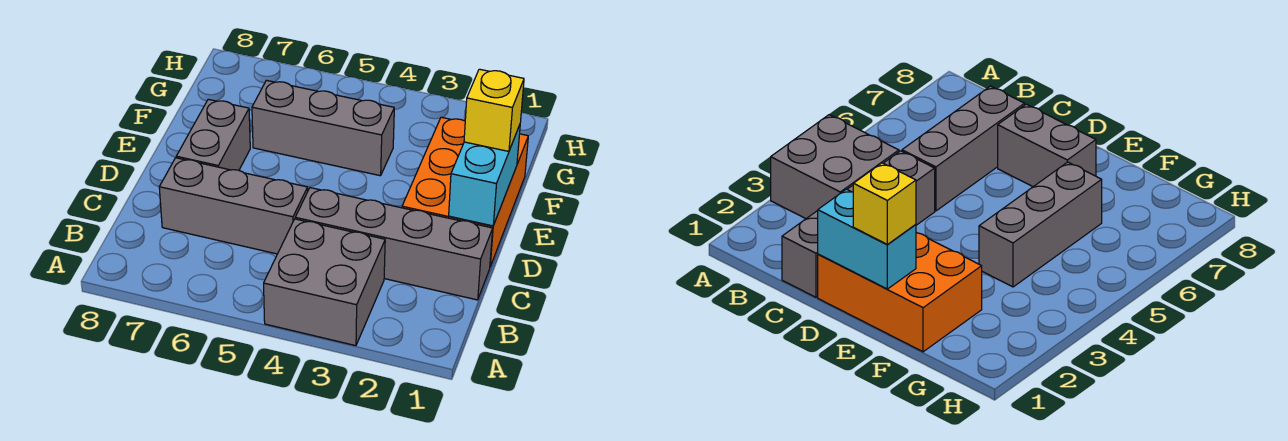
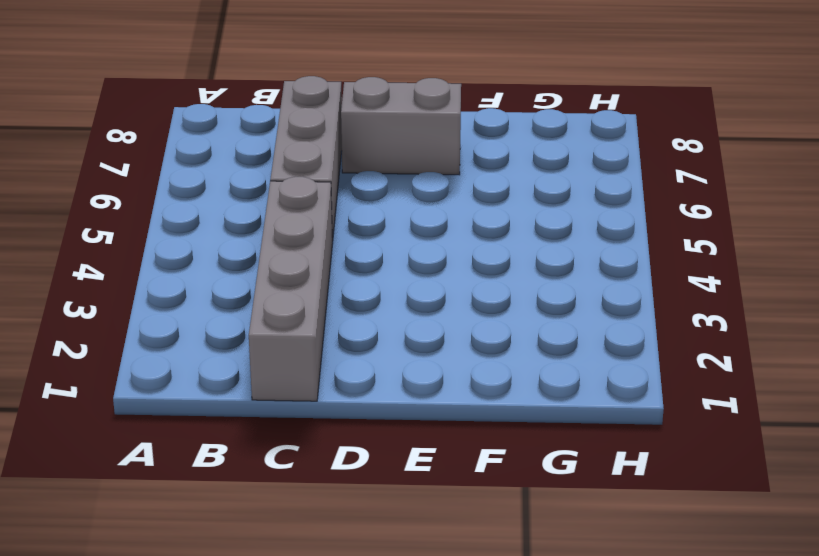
none -> grey 2x2 brick [264,219,385,346]
none -> orange 2x3 brick [402,117,528,266]

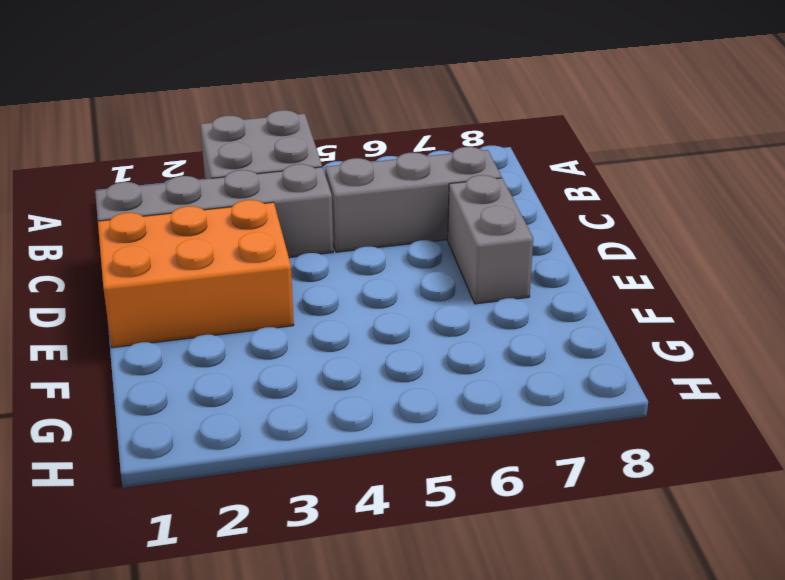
orange 2x3 brick [98,200,294,348] -> orange 2x3 brick turned to [402,117,528,266]
none -> grey 1x3 brick [252,80,394,176]
none -> cyan 1x2 brick [449,125,520,226]

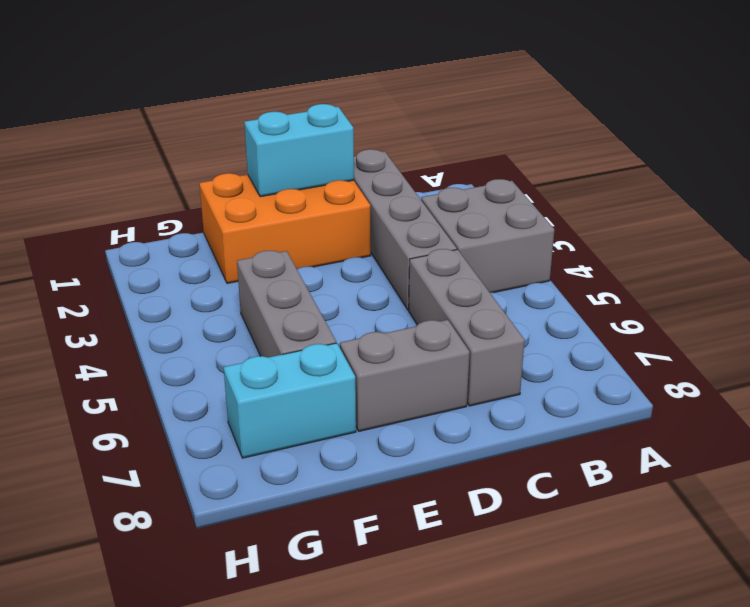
cyan 1x2 brick [224,343,356,458] -> none
none -> yellow 1x1 brick [464,69,524,151]

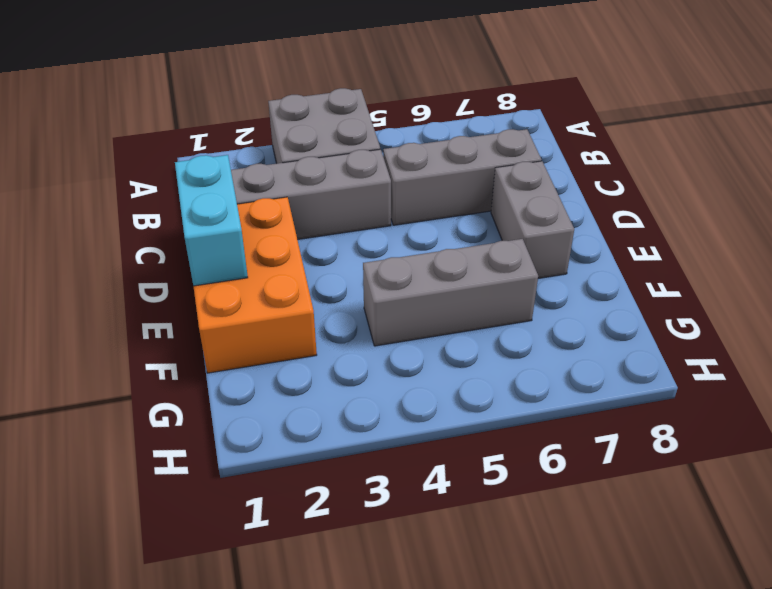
none -> yellow 1x1 brick [464,69,524,151]

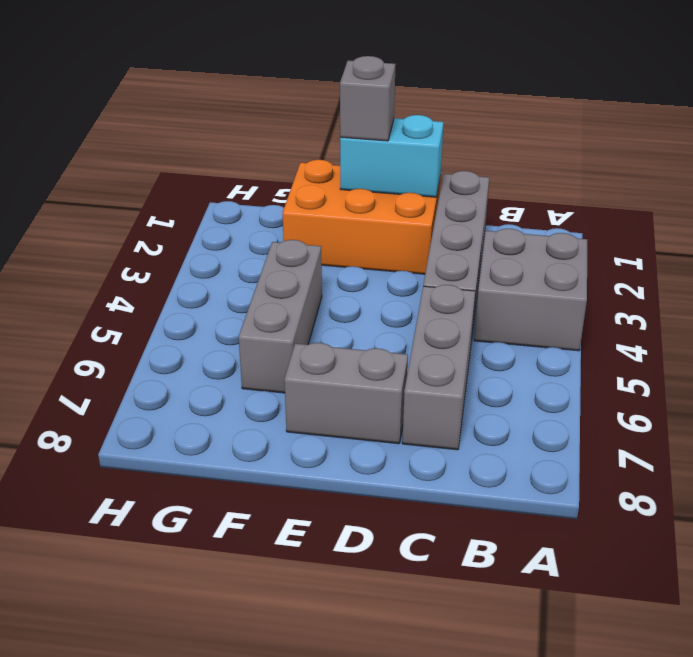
grey 1x1 brick [340,56,396,141] -> yellow 1x1 brick [464,69,524,151]

